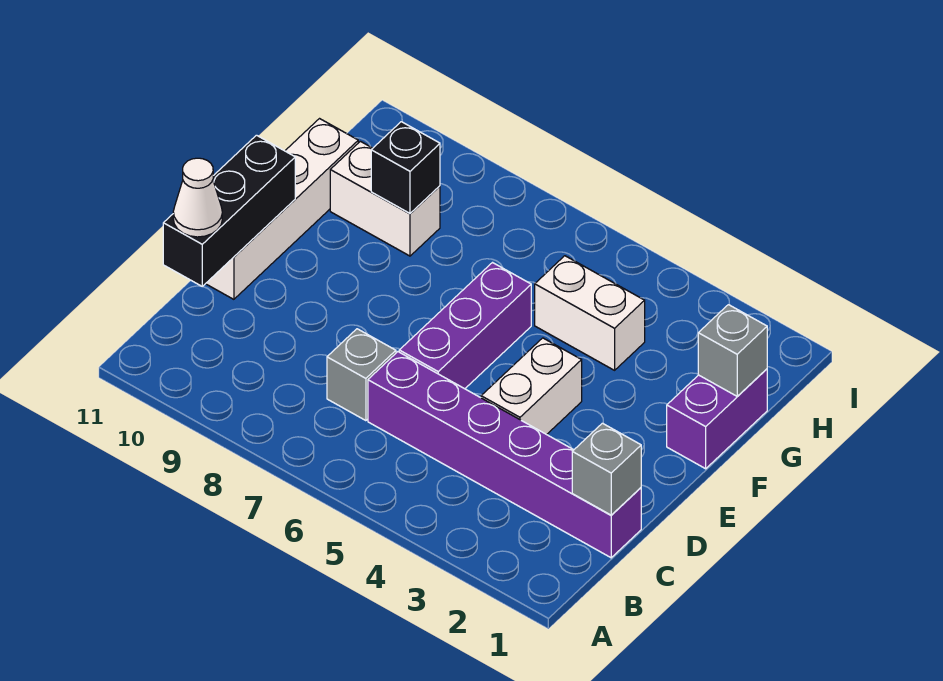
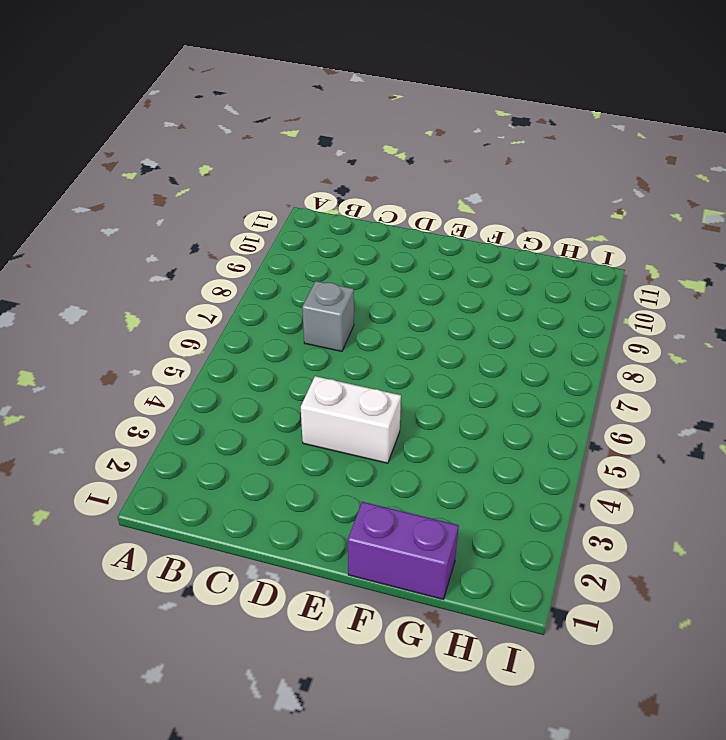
none -> purple 1x6 brick [368,352,641,558]
none -> purple 1x3 brick [399,263,531,389]
none -> white 1x4 brick [206,119,358,299]

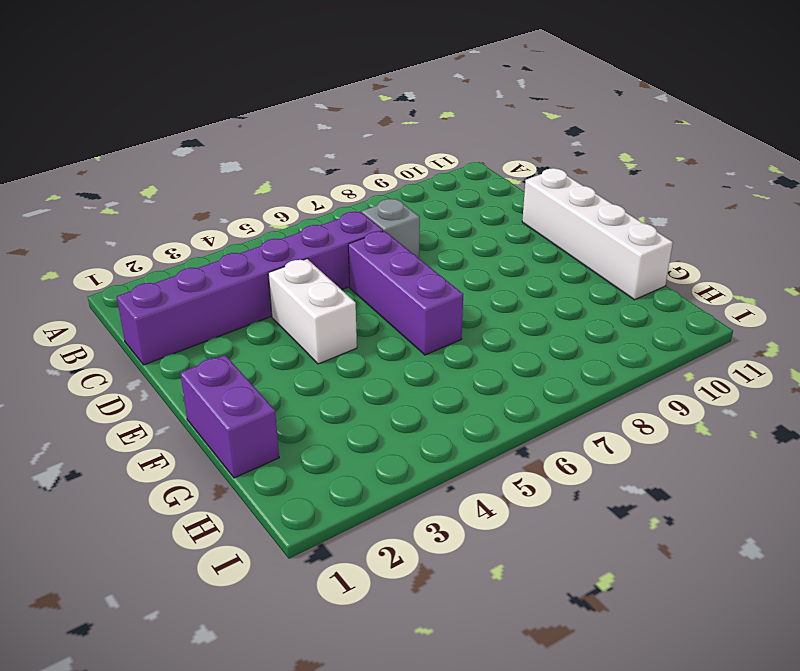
none -> white 1x2 brick [535,256,645,370]
none -> white 1x2 brick [330,141,440,256]
none -> grey 1x1 brick [572,423,641,515]

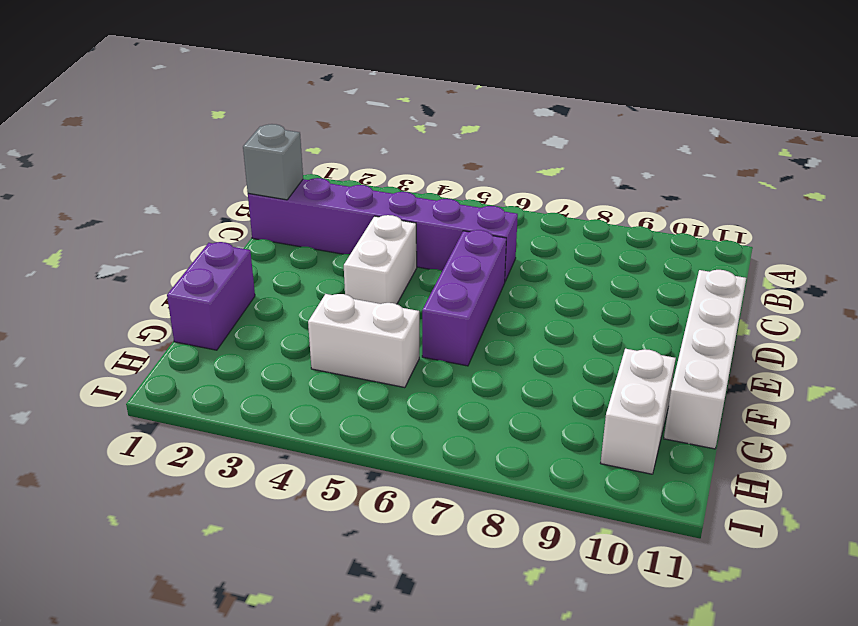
white 1x2 brick [601,349,676,474] -> white 1x2 brick turned to [330,141,440,256]
none -> grey 1x1 brick [327,329,396,421]
none -> black 1x3 brick [163,135,295,287]
none -> grey 1x1 brick [698,305,767,396]

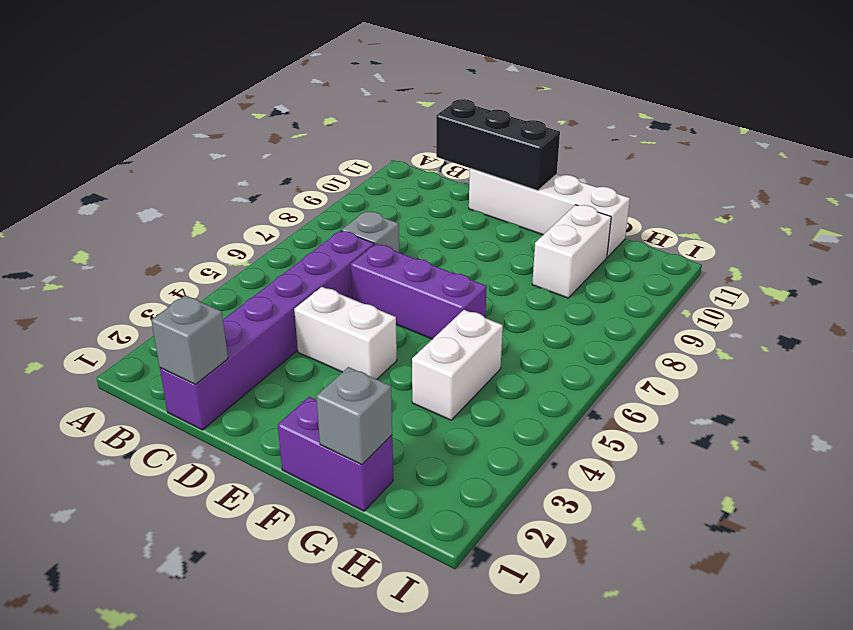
none -> black 1x1 brick [371,122,440,214]
none -> white 1x1 cone [173,158,222,237]

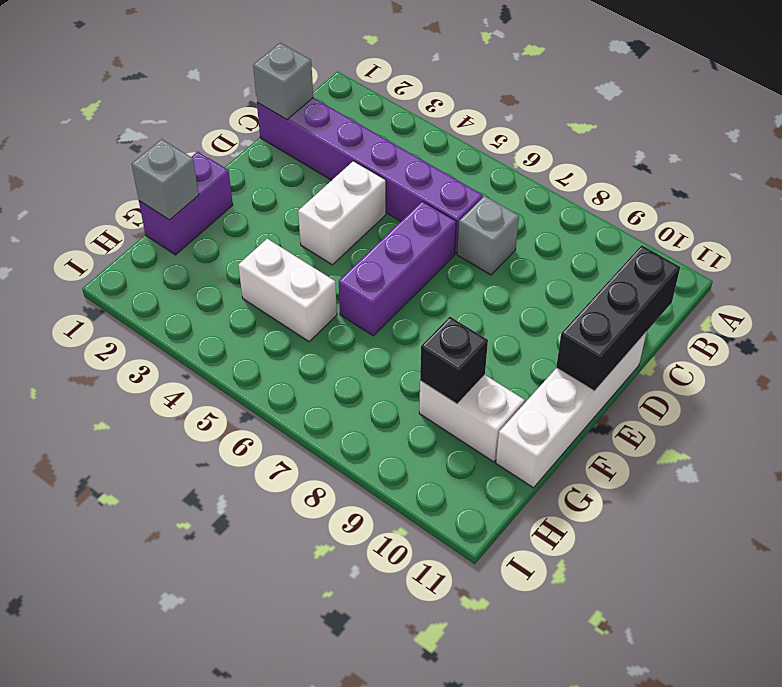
none -> white 1x1 cone [173,158,222,237]

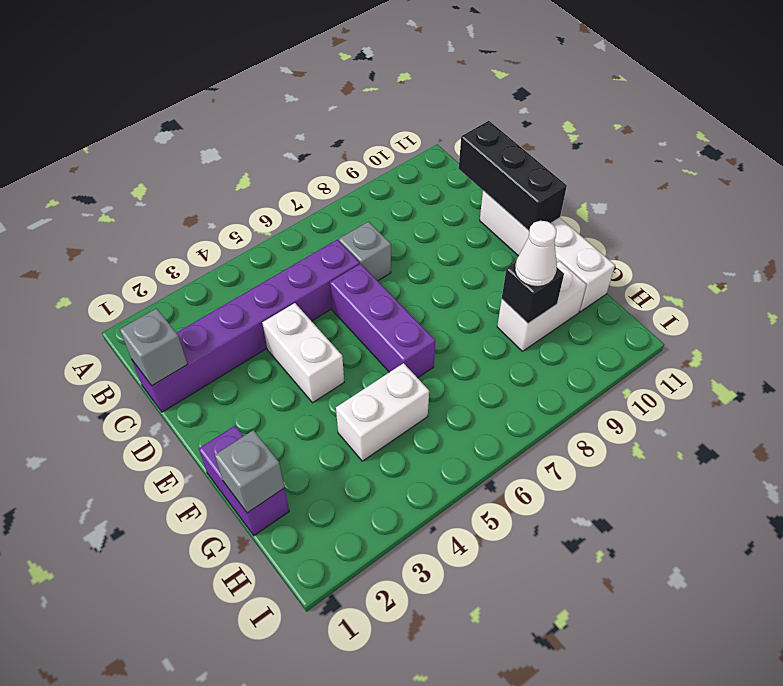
white 1x1 cone [515,221,557,287] -> white 1x1 cone moved to [173,158,222,237]

